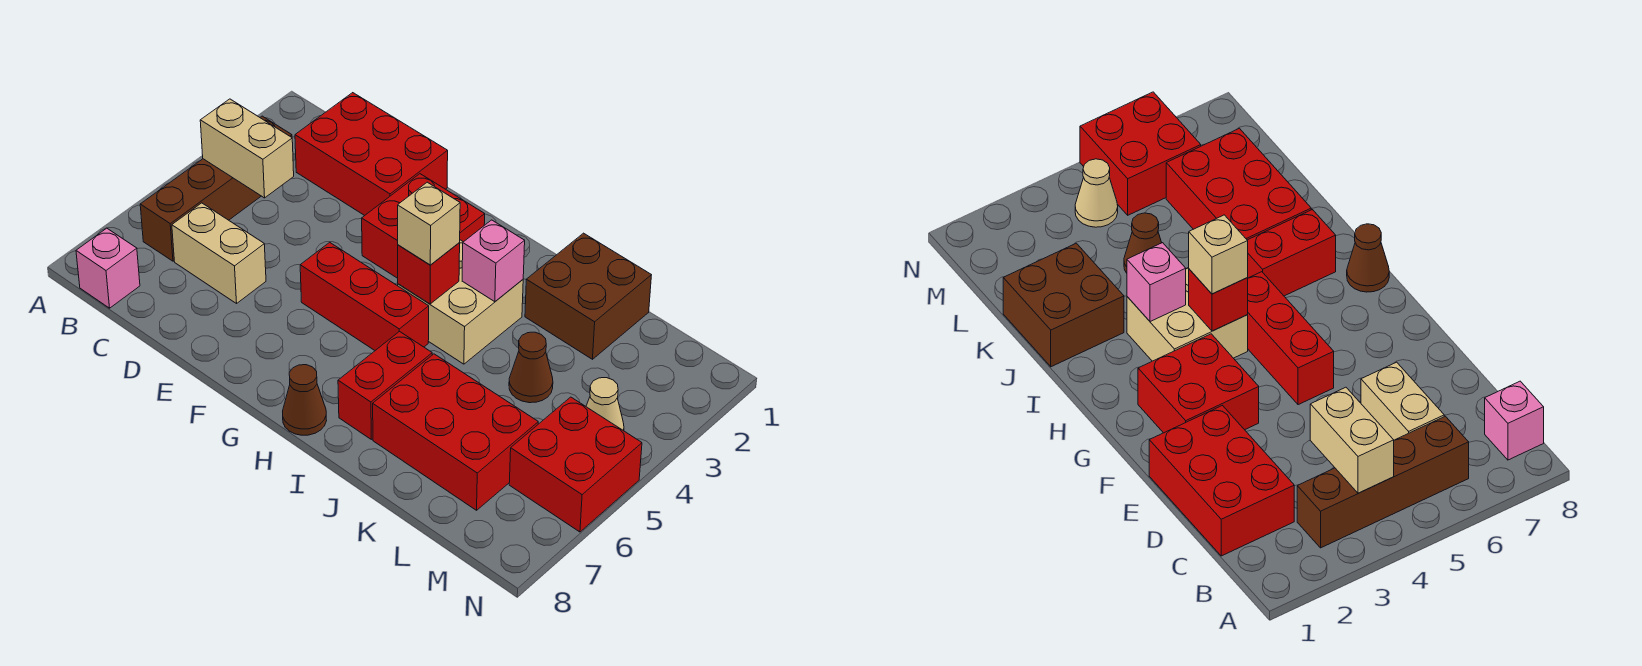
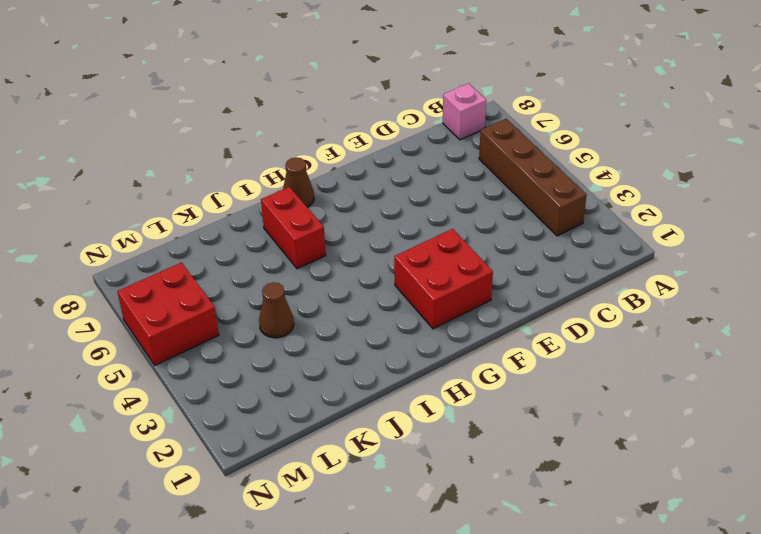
none -> red 2x3 brick [295,93,448,216]
none -> tan 1x2 brick [172,203,266,303]
none -> red 1x3 brick [300,242,429,350]

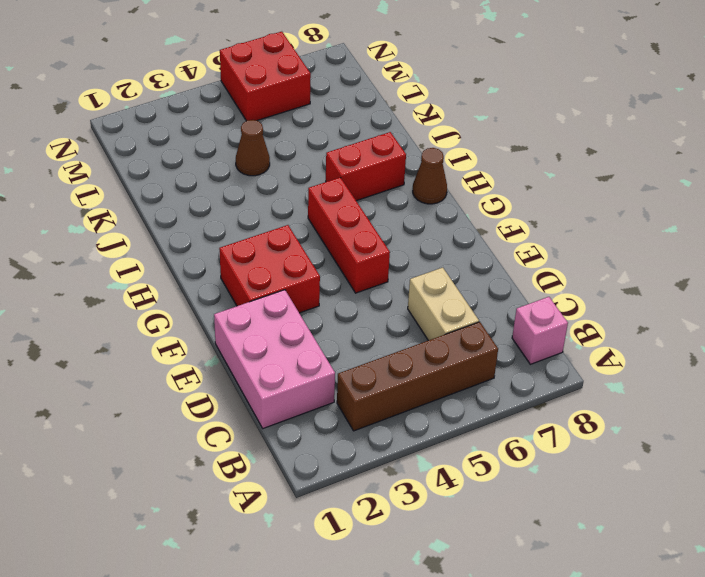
pink 2x3 brick [214,290,335,428] -> red 2x3 brick [295,93,448,216]
none -> tan 2x2 brick [398,240,523,364]
none -> brown 2x2 brick [525,233,651,359]
none -> red 2x3 brick [373,354,538,510]

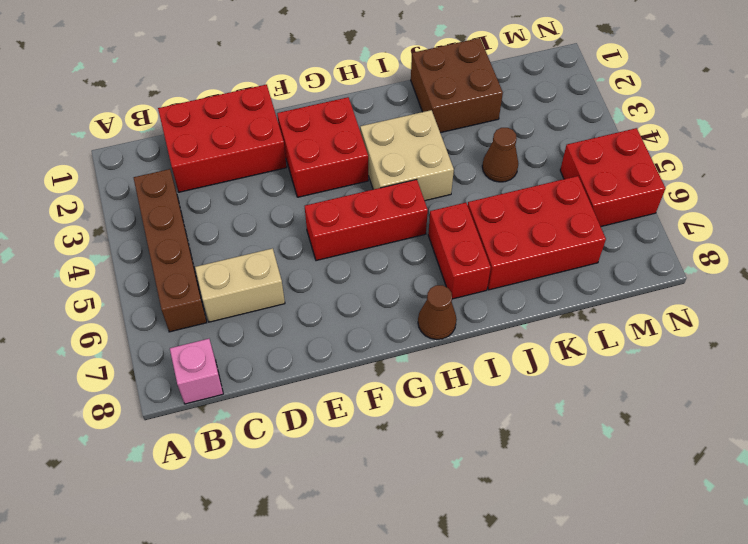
none -> tan 1x1 cone [586,378,624,431]
none -> tan 1x2 brick [200,99,294,198]
none -> red 1x1 brick [398,243,460,304]

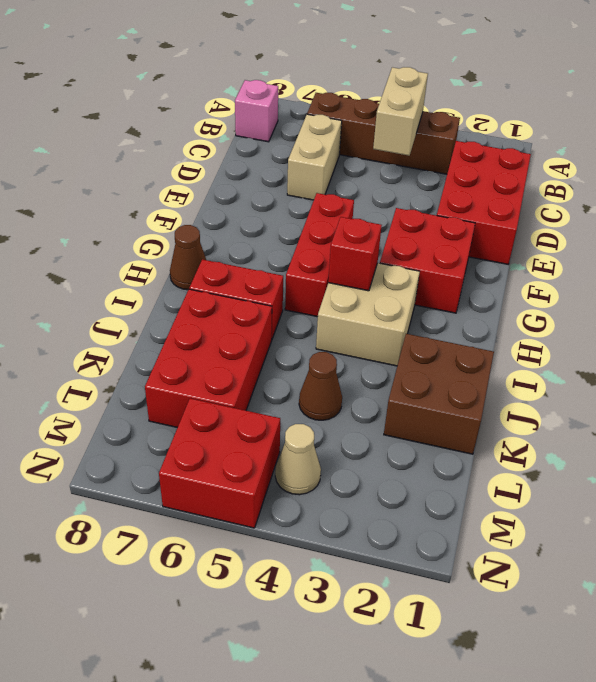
none -> pink 1x1 brick [462,220,525,302]
none -> tan 1x1 brick [398,182,460,265]

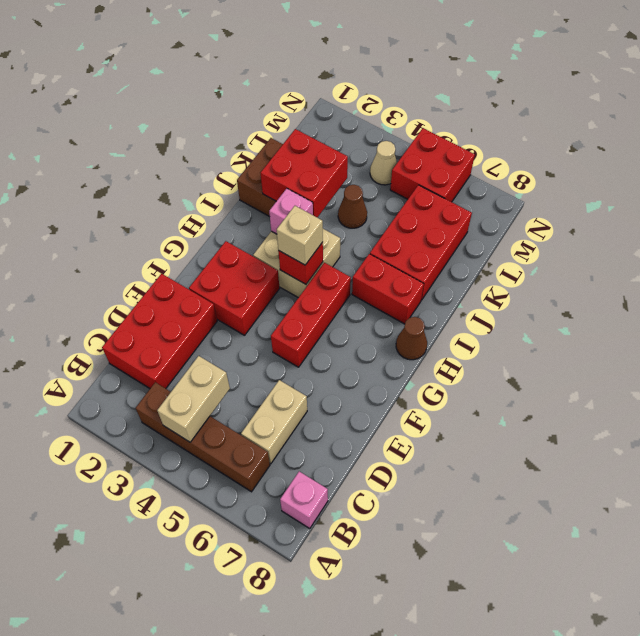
red 2x2 brick [261,129,348,218] -> none

